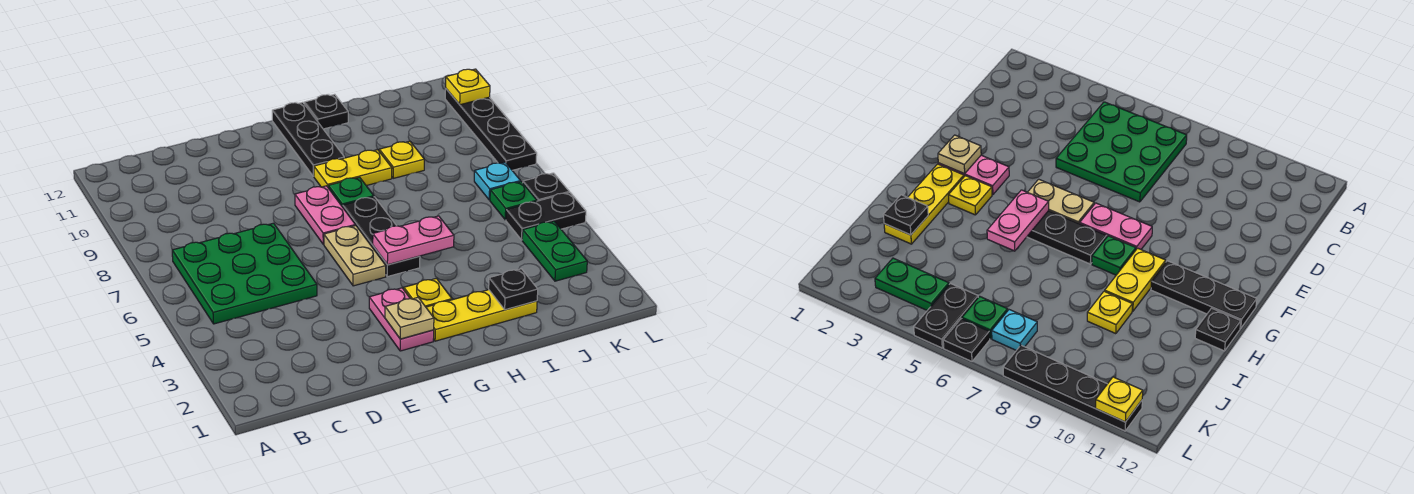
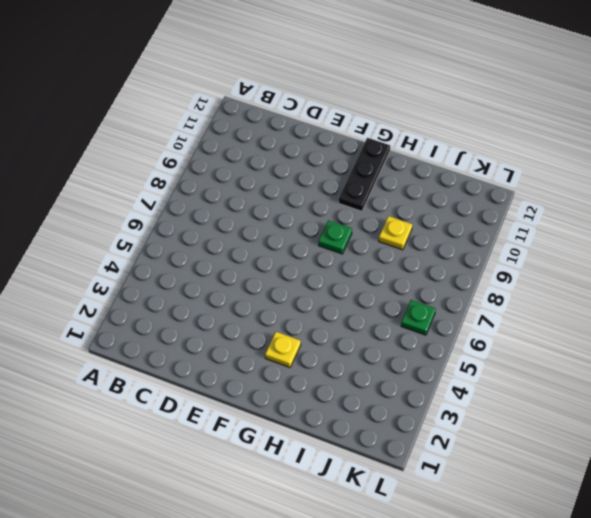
none -> green 3x3 plate [172,223,317,324]
none -> pink 1x2 plate [369,288,434,351]
none -> tan 1x2 plate [324,226,386,286]

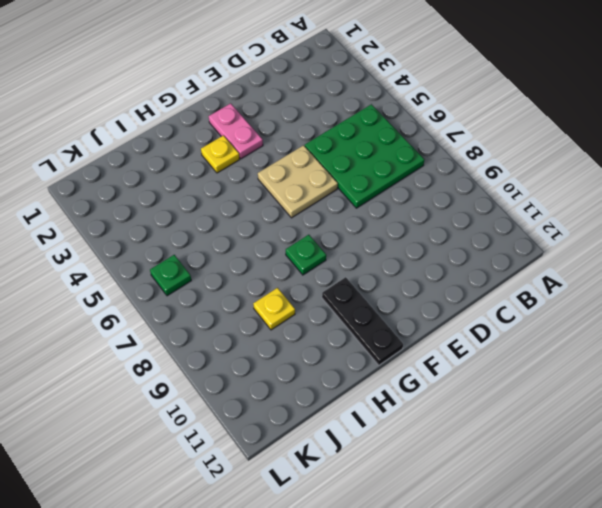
tan 2x2 plate [258,145,338,218] -> tan 1x2 plate [324,226,386,286]
none -> pink 1x2 plate [295,186,355,244]
none -> yellow 1x3 plate [426,290,537,341]
none -> black 1x3 plate [343,197,420,277]

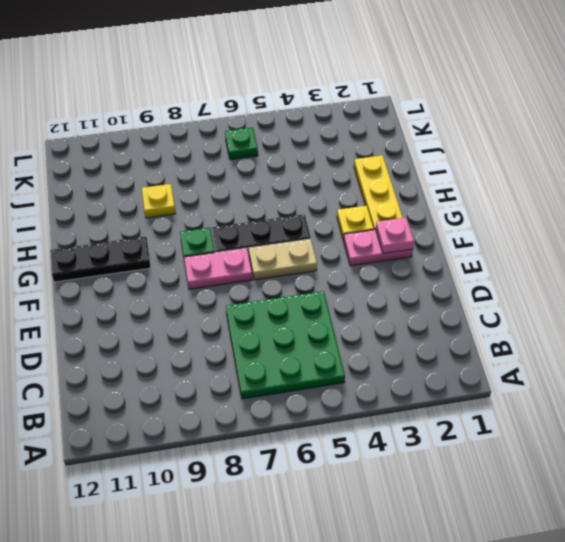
pink 1x1 plate [375,218,414,253] -> tan 1x1 plate [385,297,434,339]
none -> yellow 1x2 plate [314,150,392,187]
none -> black 1x1 plate [304,94,348,129]
none -> green 1x2 plate [522,221,587,281]

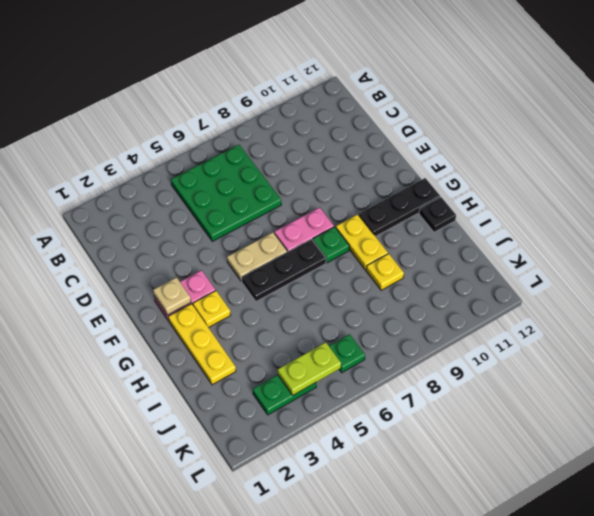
lime 1x2 plate [278,342,341,395] -> none
none -> black 1x2 plate [506,192,586,240]
none -> cyan 1x1 plate [474,162,521,200]
none -> black 1x1 plate [523,173,569,201]

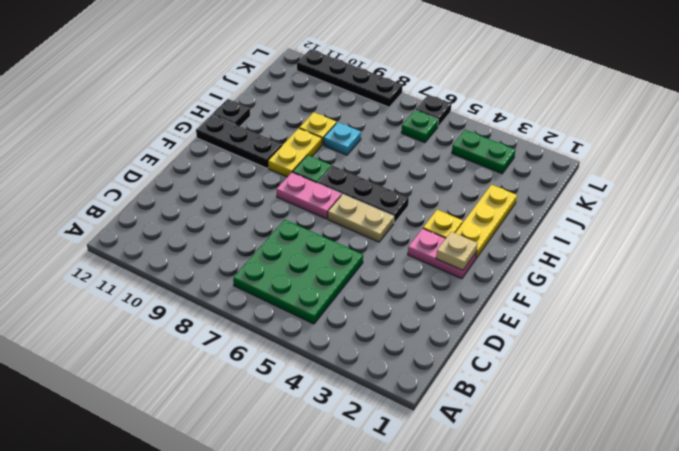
cyan 1x1 plate [324,122,361,155] -> cyan 1x1 plate moved to [474,162,521,200]
none -> black 1x2 plate [506,192,586,240]
none -> pink 1x2 plate [373,216,454,265]
none -> black 1x1 plate [489,269,538,310]

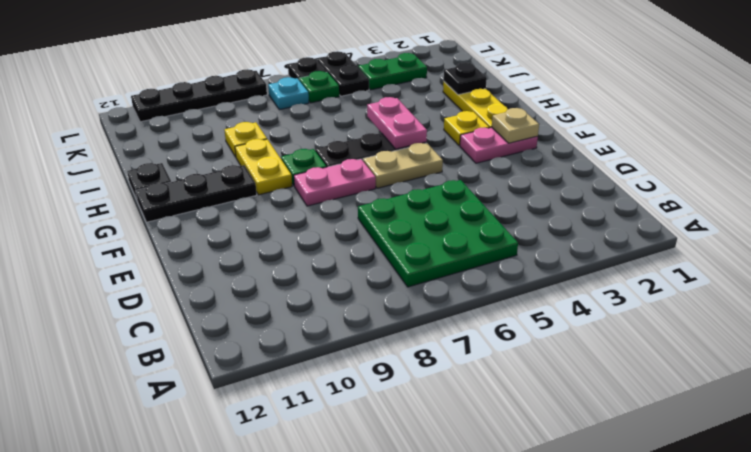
none -> yellow 1x1 plate [446,69,490,105]

